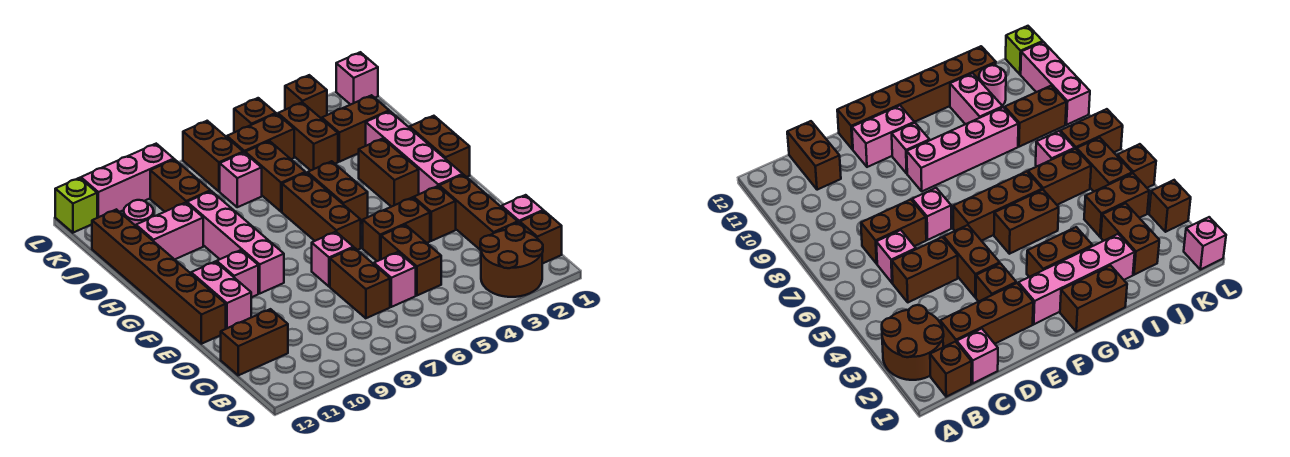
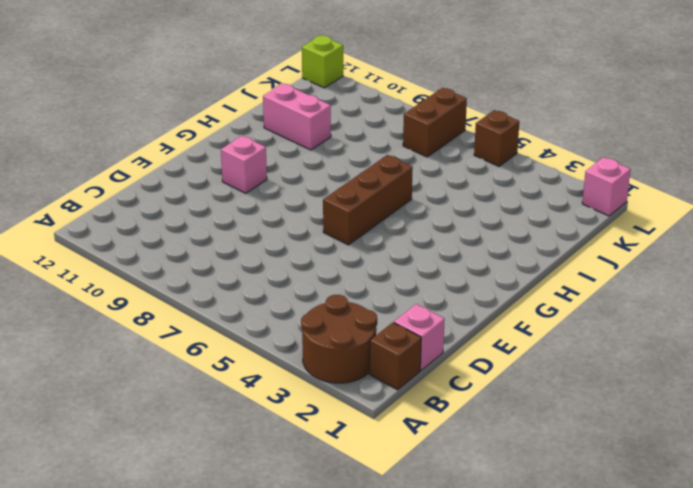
none -> brown 1x3 brick [439,175,518,250]
none -> brown 1x2 brick [381,225,441,295]
none -> pink 1x1 brick [374,252,416,307]
none -> brown 1x2 brick [330,248,390,318]

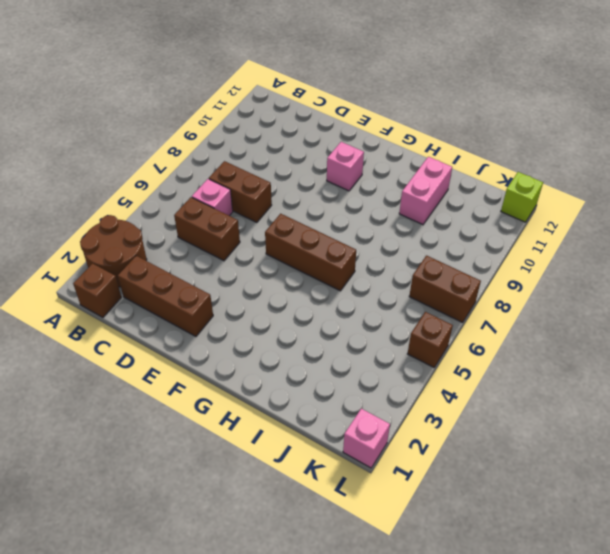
none -> pink 1x1 brick [502,195,543,225]
none -> brown 1x2 brick [221,309,288,375]
none -> brown 1x1 brick [414,186,456,241]
none -> brown 1x2 brick [363,197,430,261]

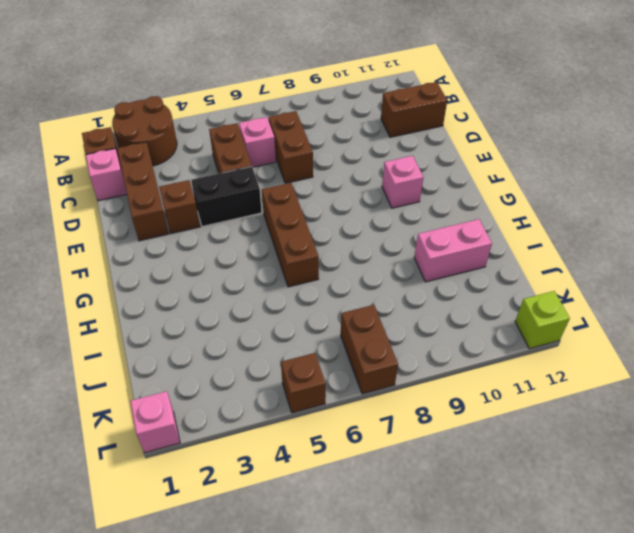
black 1x2 brick [191,167,262,226] -> brown 1x2 brick [363,197,430,261]
none -> pink 1x1 brick [312,232,353,287]
none -> pink 1x2 brick [191,262,251,329]
none -> brown 1x6 brick [92,209,226,344]
none -> pink 1x4 brick [366,111,463,194]

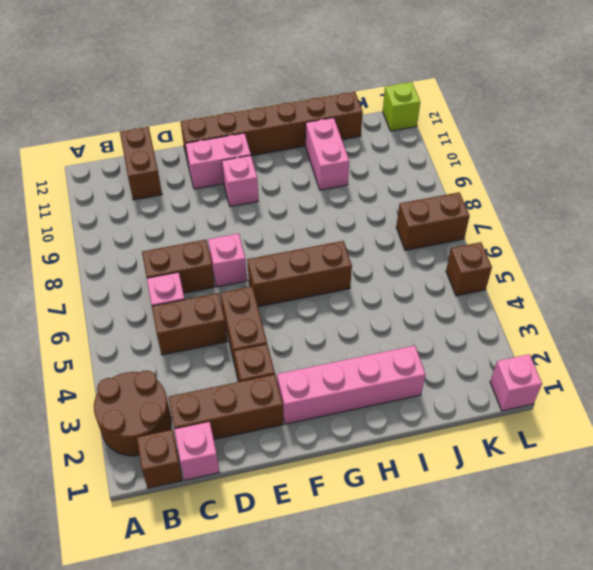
none -> pink 1x4 brick [187,191,284,293]
none -> brown 1x2 brick [410,116,470,177]
none -> brown 1x2 brick [359,139,419,207]
none -> brown 1x2 brick [308,161,368,224]

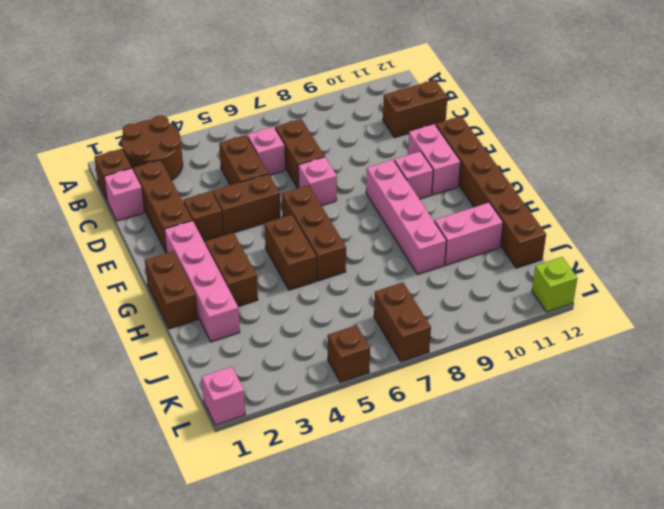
none -> brown 1x2 brick [245,141,305,212]
none -> brown 1x2 brick [322,95,389,162]
none -> brown 1x2 brick [278,102,338,170]
none -> pink 1x1 brick [220,152,262,207]

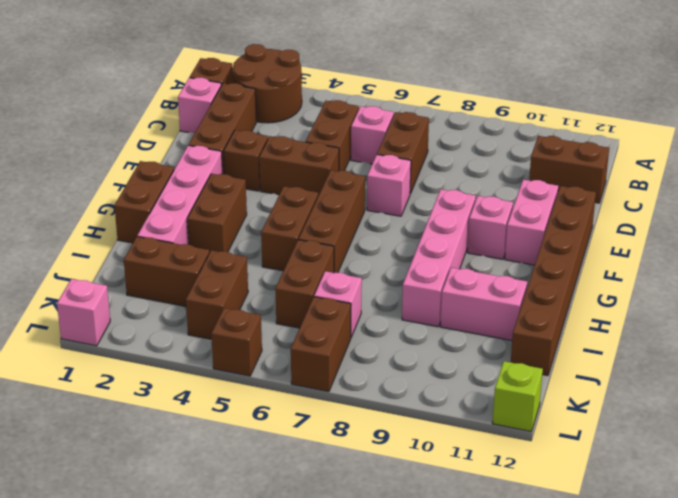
none -> brown 1x2 brick [150,159,211,212]
none -> pink 1x1 round brick [124,200,154,226]
none -> brown 1x2 brick [227,114,294,159]
none -> brown 1x1 brick [285,75,327,119]

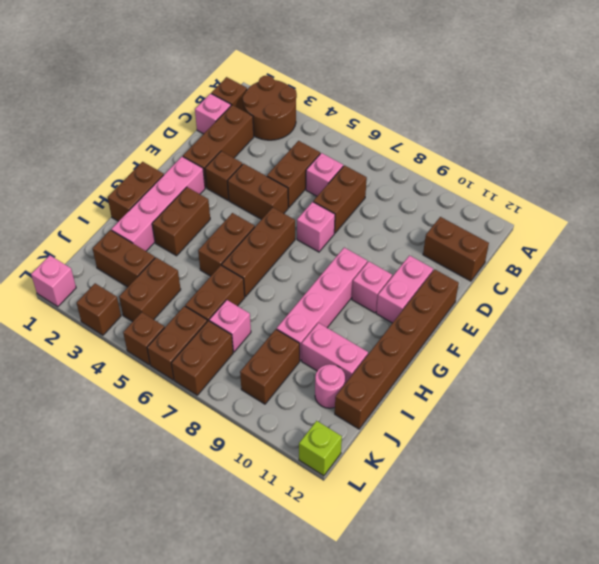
brown 1x2 brick [147,306,207,380] -> brown 1x2 brick turned to [227,114,294,159]
none -> pink 1x3 brick [81,144,174,218]

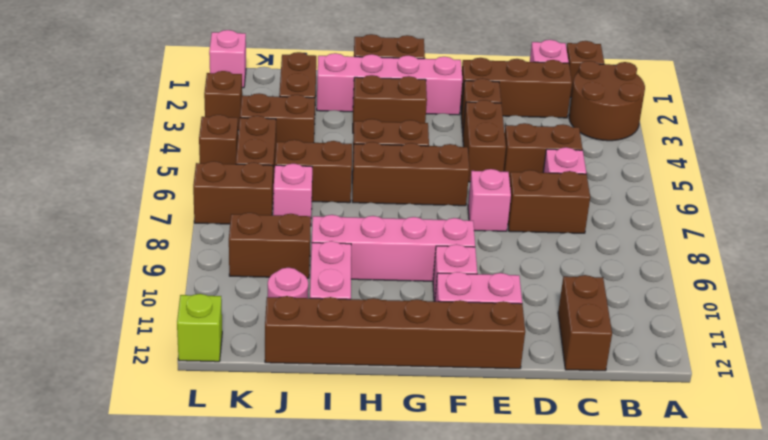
none -> pink 1x3 brick [81,144,174,218]

